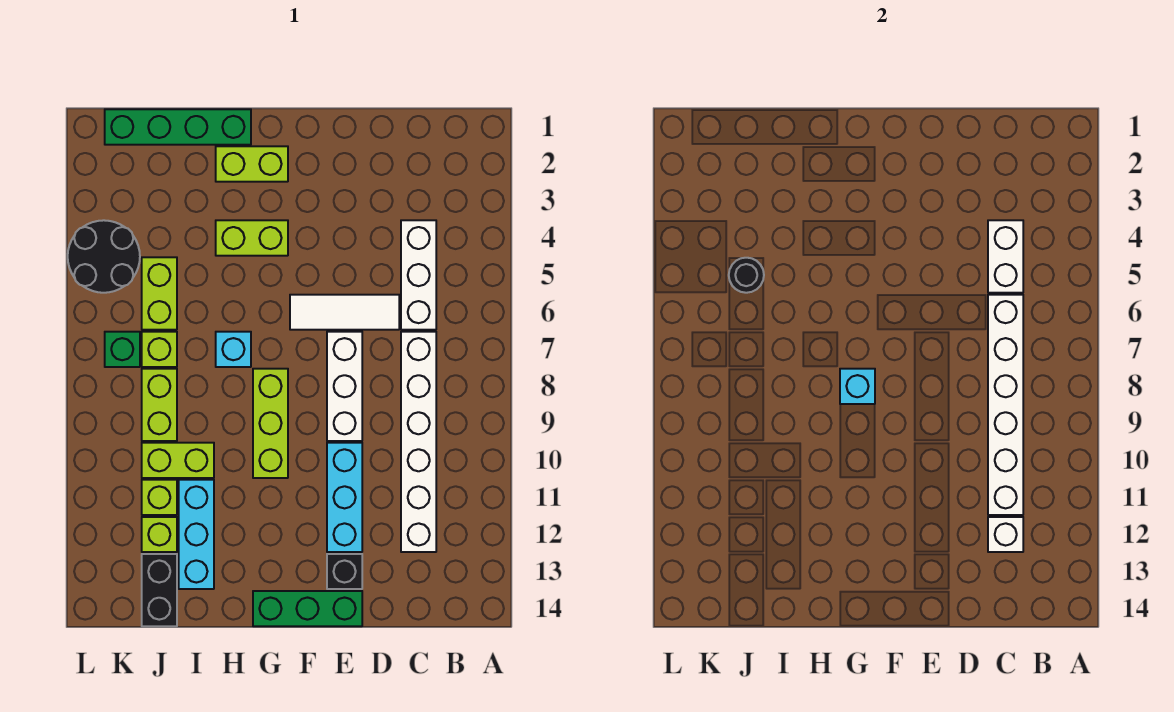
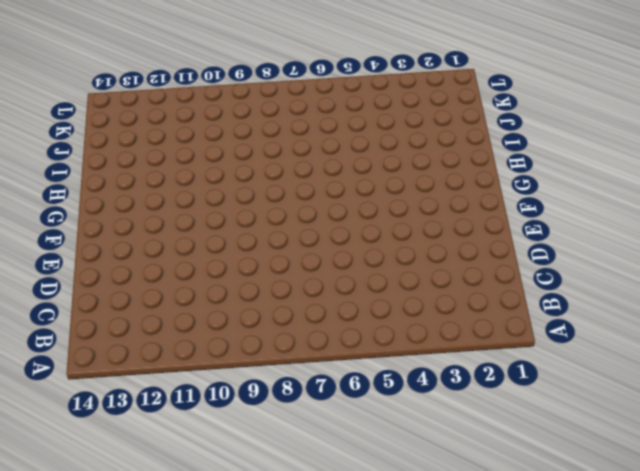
none -> white 1x3 brick [401,220,436,330]
none -> white 1x6 brick [401,332,436,552]
none -> white 1x3 tile [290,295,399,330]

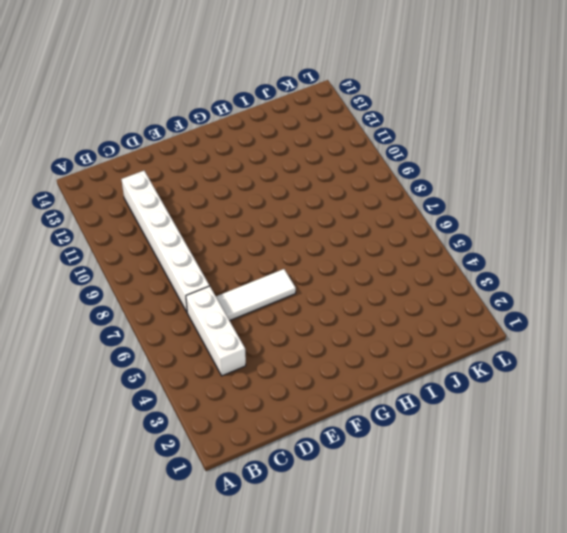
none -> white 1x3 brick [327,332,362,441]
none -> cyan 1x3 brick [327,443,362,552]
none -> black 1x1 brick [327,554,362,589]

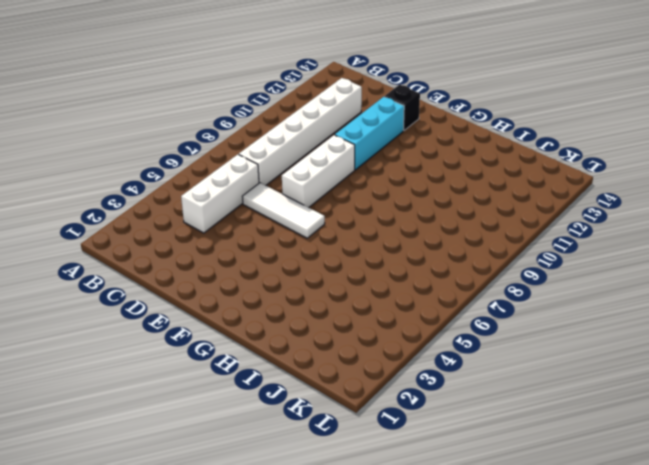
none -> green 1x3 brick [253,591,362,626]
none -> lime 1x2 brick [216,146,288,182]
none -> lime 1x2 brick [216,220,288,256]

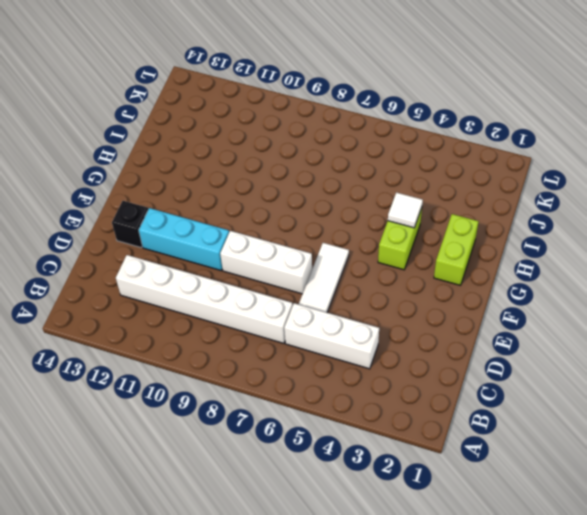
white 1x1 tile [388,192,423,228] -> none
none -> green 1x3 brick [253,591,362,626]
none -> lime 1x3 brick [253,369,288,478]
none -> green 1x4 brick [105,109,251,145]

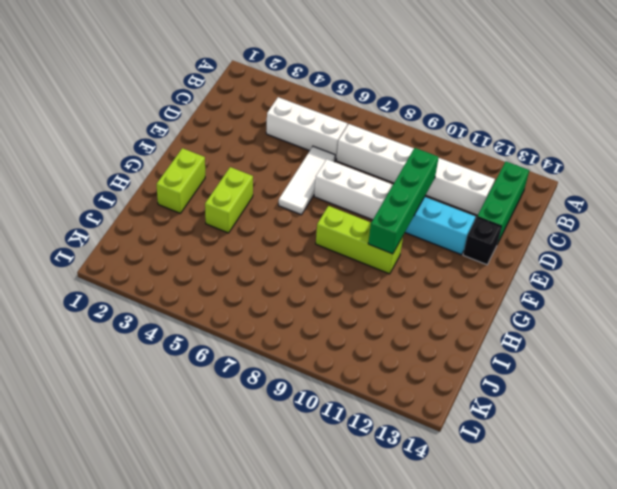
green 1x3 brick [477,162,529,244] -> green 1x3 brick moved to [253,591,362,626]
green 1x4 brick [368,148,439,254] -> green 1x4 brick moved to [105,109,251,145]
none -> cyan 1x1 brick [216,332,251,367]
none -> lime 1x2 brick [142,443,214,478]
none -> cyan 1x3 brick [179,480,214,589]

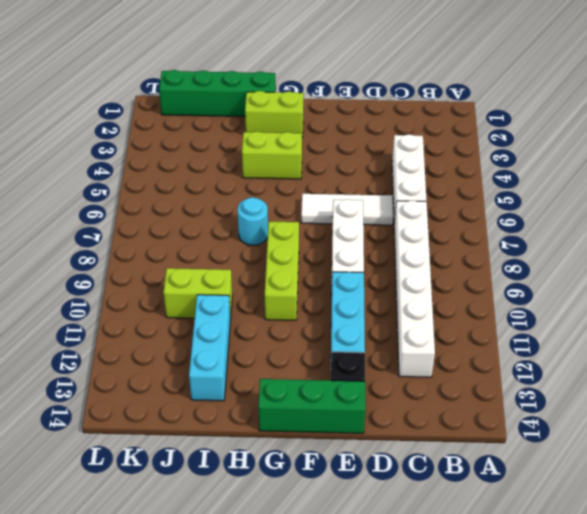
cyan 1x1 round brick [237,197,268,245] -> cyan 1x1 brick [216,332,251,367]
none -> lime 1x2 brick [142,257,177,330]
none -> lime 1x1 brick [142,332,177,367]
none -> lime 1x2 brick [142,369,177,441]

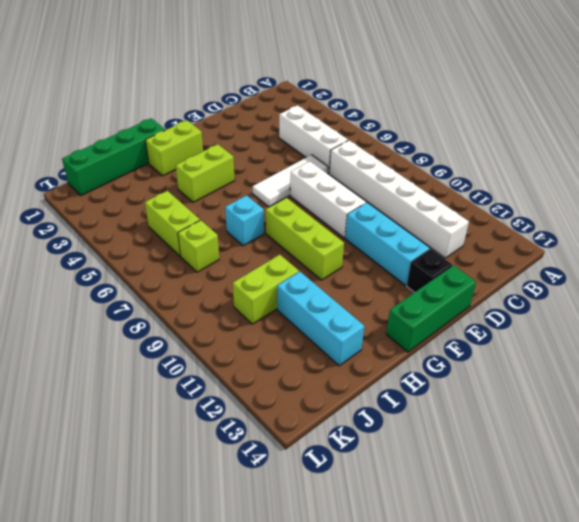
none -> lime 1x2 brick [142,369,177,441]
none -> lime 1x1 brick [142,480,177,515]
none -> lime 1x1 brick [142,517,177,552]

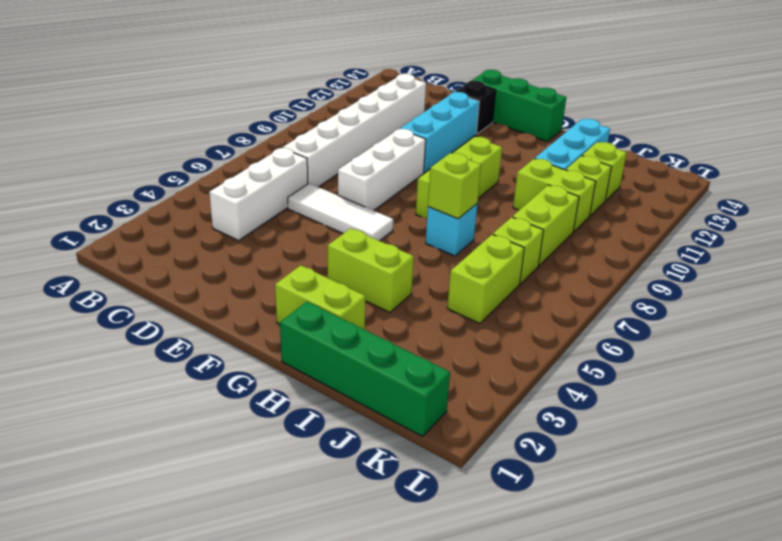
lime 1x1 brick [428,153,481,219] -> none
none -> black 1x2 brick [142,554,177,626]
none -> black 2x2 round brick [68,220,140,293]
none -> green 1x1 brick [105,332,140,367]

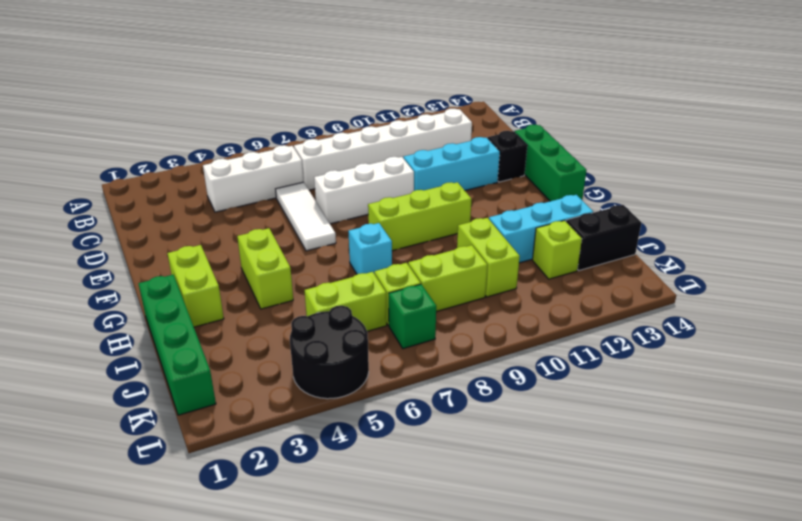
none -> lime 1x1 brick [142,480,177,515]
none -> white 1x2 brick [988,220,1023,293]
none -> white 1x6 brick [988,295,1023,515]

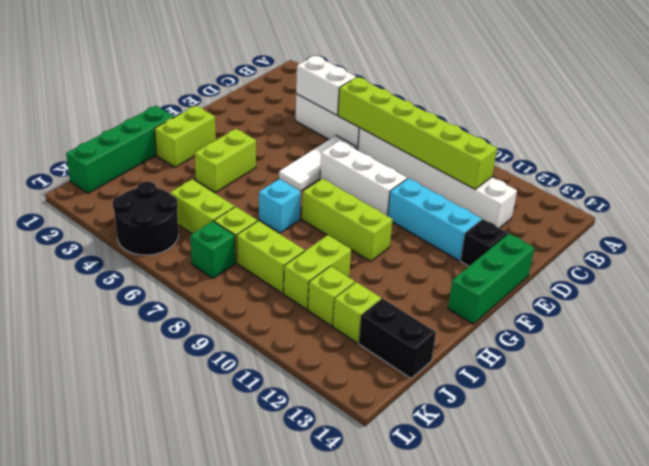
lime 1x6 brick [338,77,497,189] -> white 1x6 brick [988,295,1023,515]
none -> cyan 1x3 brick [179,480,214,589]
none -> white 1x1 brick [988,517,1023,552]
none -> cyan 1x1 brick [840,369,875,404]

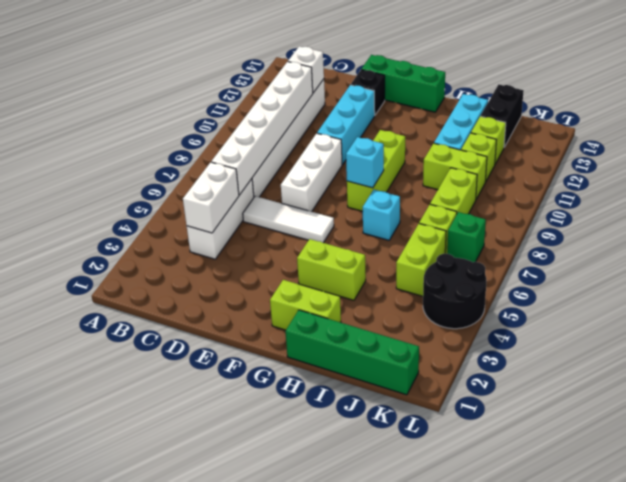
none -> black 1x1 round brick [729,258,764,293]

